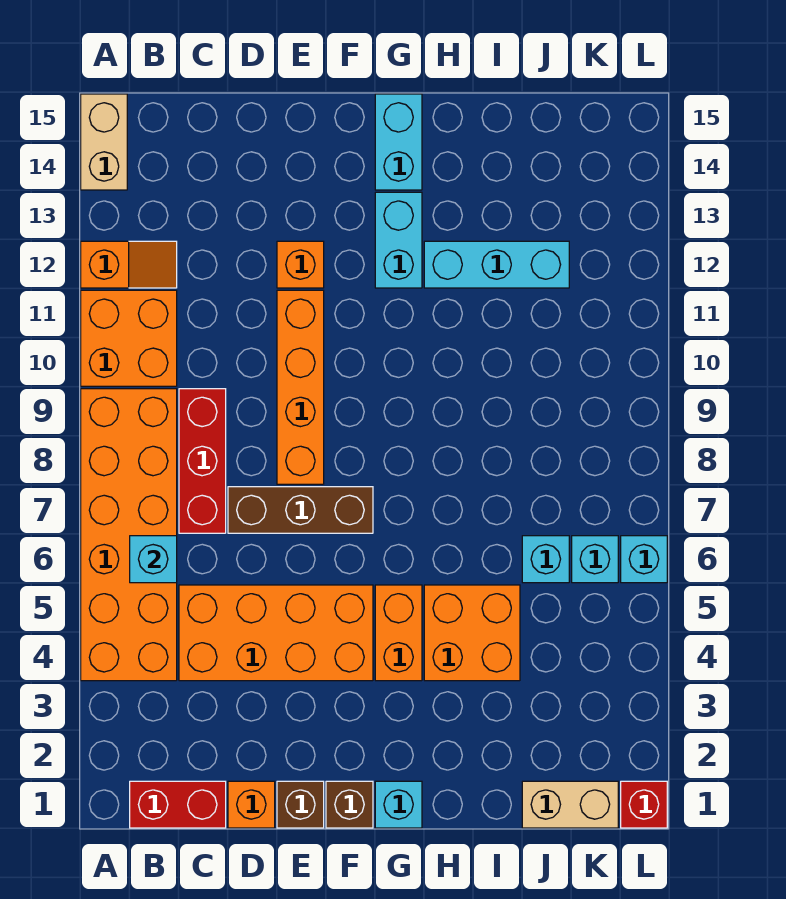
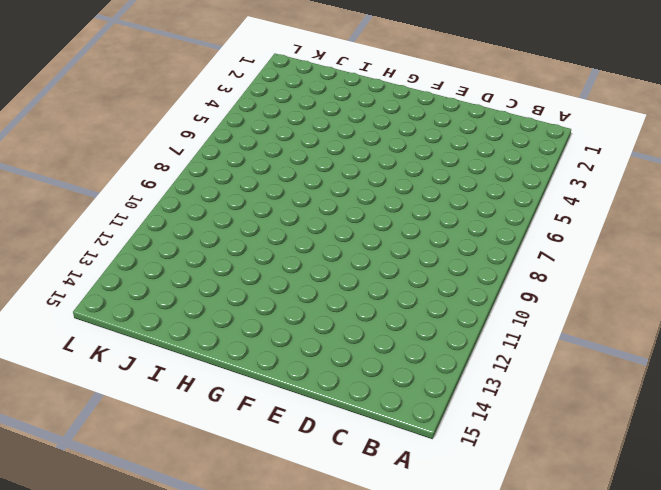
none -> orange 2x6 brick [81,389,177,681]
none -> orange 2x2 brick [81,290,177,386]
none -> orange 1x2 slope [81,241,177,288]

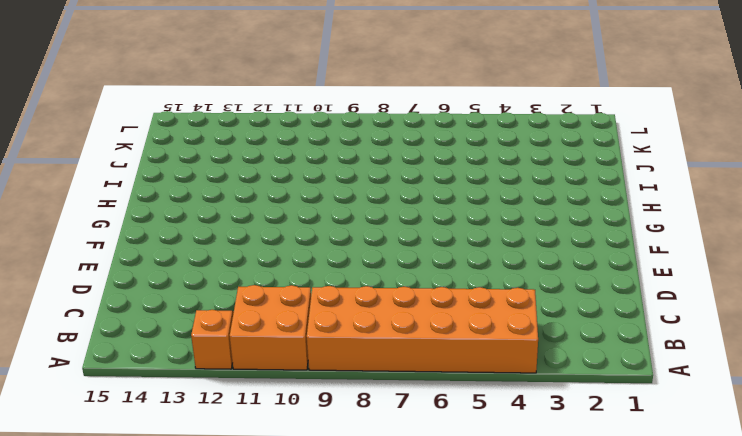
none -> tan 1x2 brick [81,94,127,190]
none -> red 1x2 brick [130,781,226,828]
none -> orange 2x4 brick [179,585,373,681]

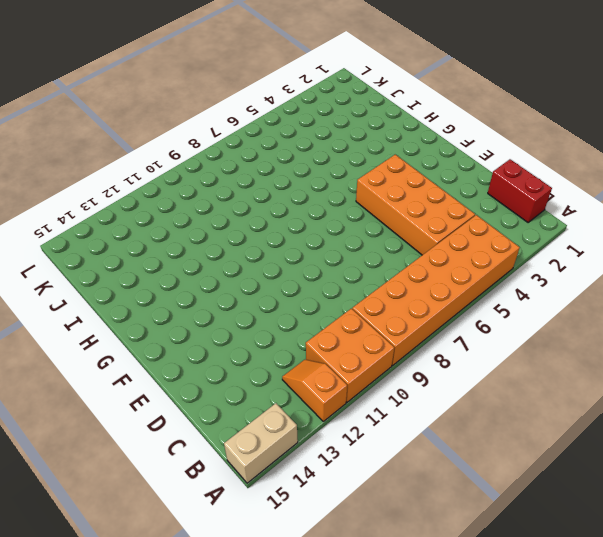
none -> red 1x3 brick [179,389,226,533]
none -> orange 1x1 brick [228,781,275,828]
none -> brown 1x3 brick [228,487,373,533]

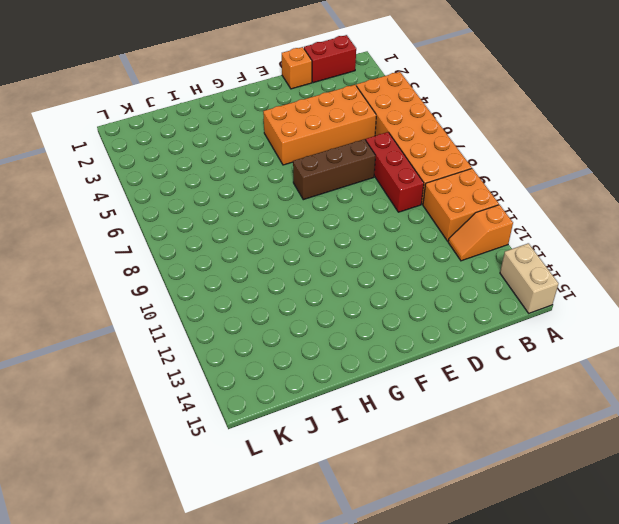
none -> brown 1x1 brick [277,781,324,828]
none -> orange 1x4 brick [277,290,324,484]
none -> orange 1x1 brick [277,241,324,288]

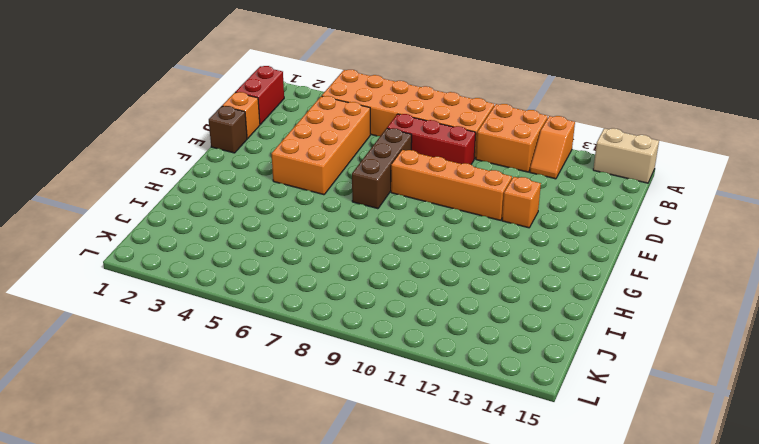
none -> brown 1x1 brick [326,781,373,828]
none -> cyan 1x1 brick [375,781,422,828]
none -> orange 1x2 brick [375,585,422,681]

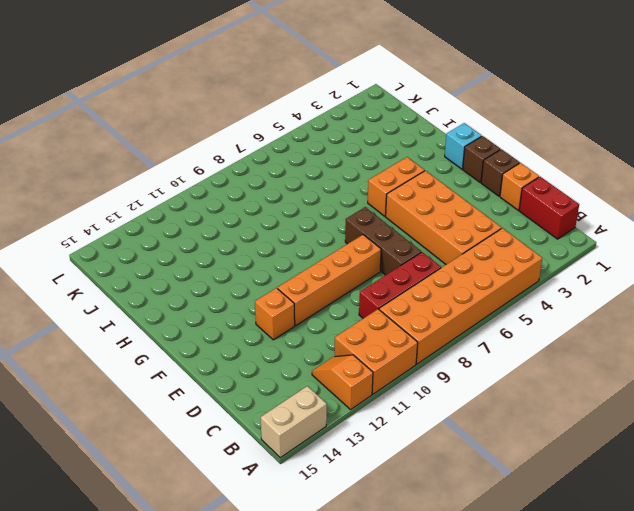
none -> cyan 1x2 brick [375,192,422,288]
none -> cyan 1x2 brick [375,94,422,190]
none -> orange 2x2 brick [424,585,520,681]

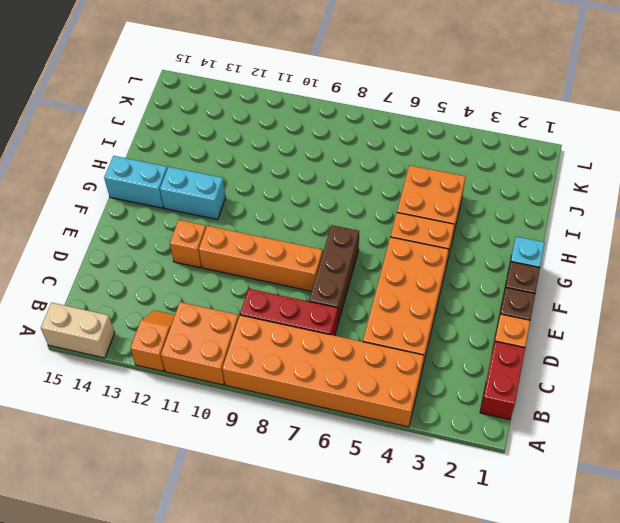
none -> cyan 1x3 brick [424,241,569,288]
none -> tan 1x2 brick [522,781,618,828]
none -> cyan 1x1 brick [522,536,569,583]

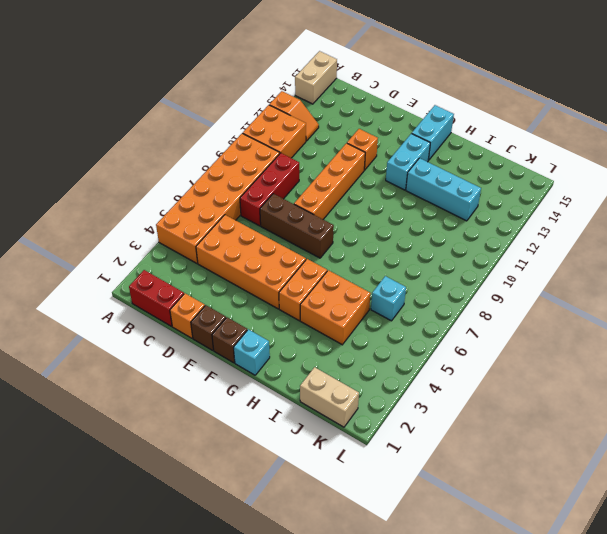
none -> cyan 1x1 brick [572,536,618,583]
none -> red 1x1 brick [621,781,667,828]
none -> cyan 1x1 brick [621,536,667,583]

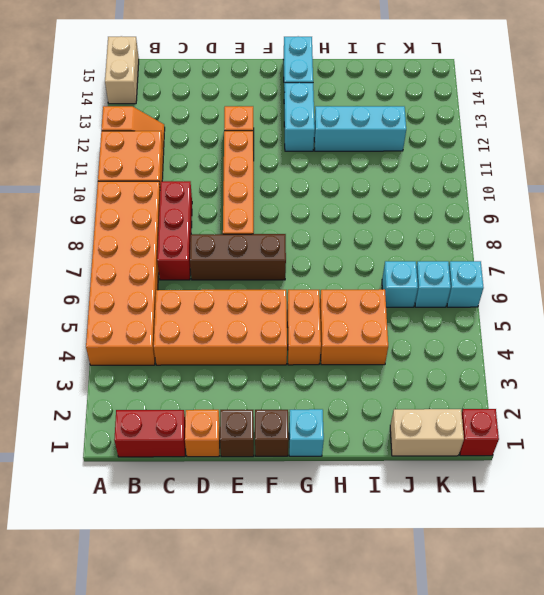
none -> cyan 1x1 brick [130,536,177,583]

